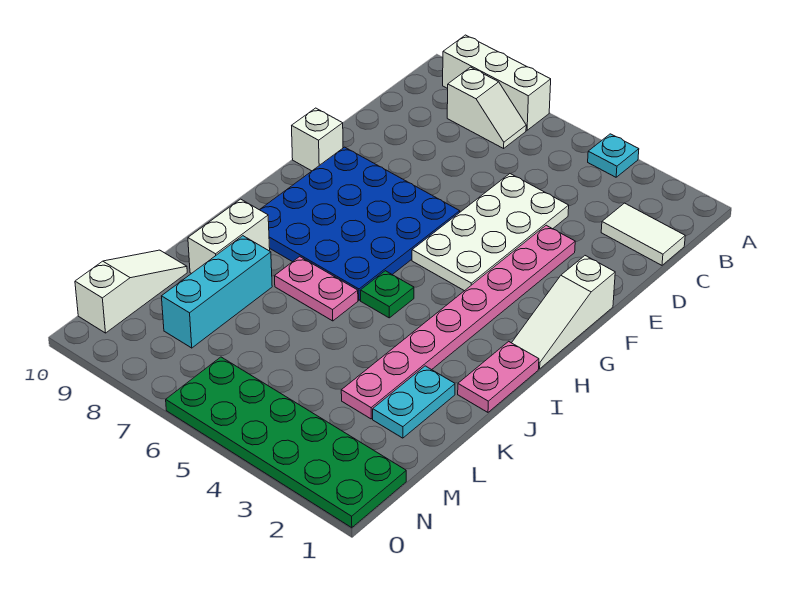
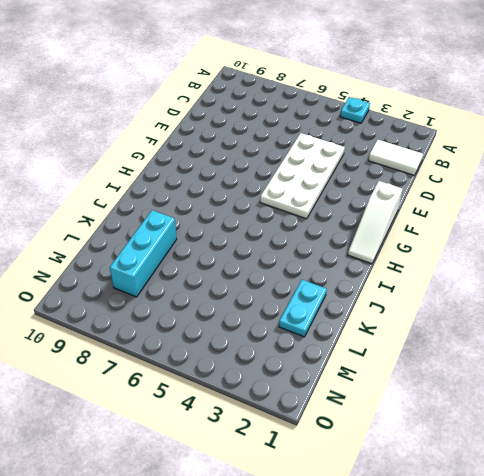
none -> white 1x3 brick [443,35,551,130]
none -> white 1x2 slope [447,67,526,148]
none -> pink 1x8 plate [341,225,575,419]

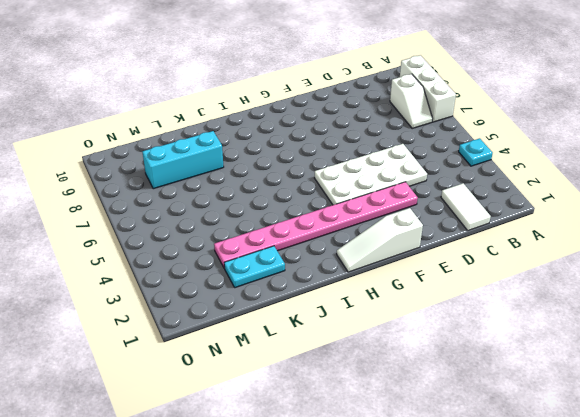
none -> blue 4x4 plate [260,147,460,300]
none -> white 1x1 brick [292,108,343,171]
none -> pink 1x2 plate [458,341,539,412]

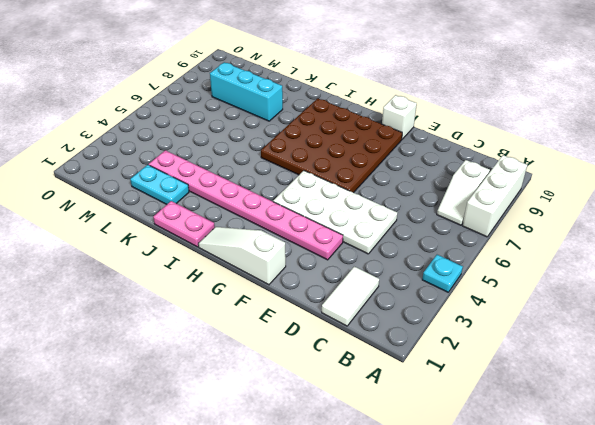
brown 4x4 plate [261,98,402,193] -> blue 4x4 plate [260,147,460,300]
none -> green 1x1 plate [360,271,414,318]
none -> pink 1x2 plate [275,257,358,321]
none -> white 1x2 brick [188,199,270,274]

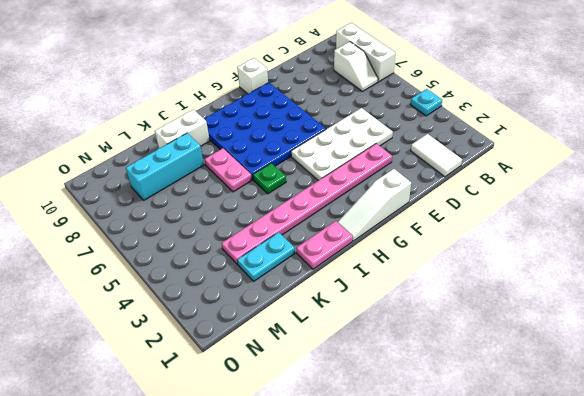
none -> white 1x3 slope [75,250,187,333]
none -> green 2x6 plate [166,357,406,528]

